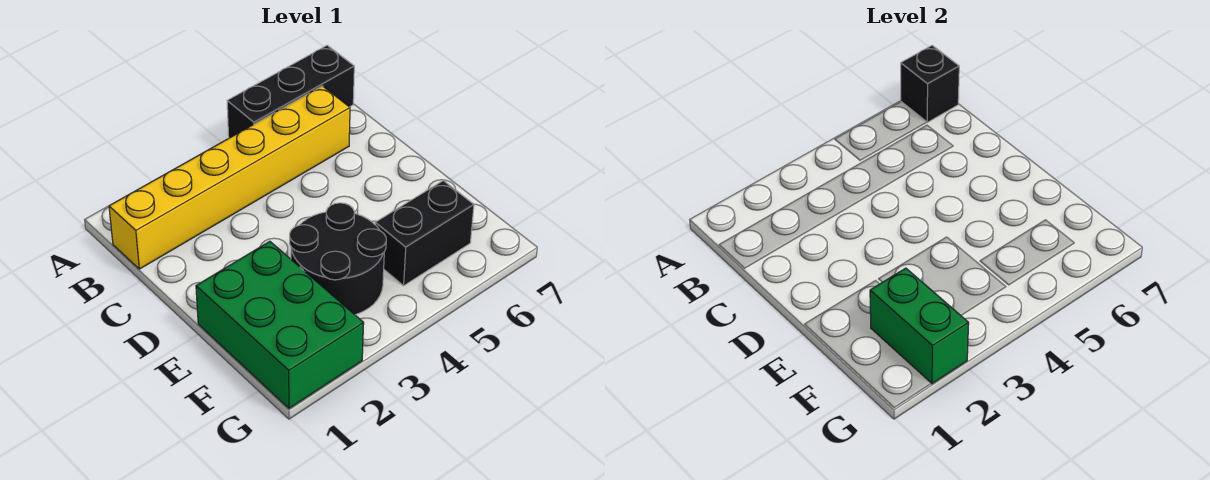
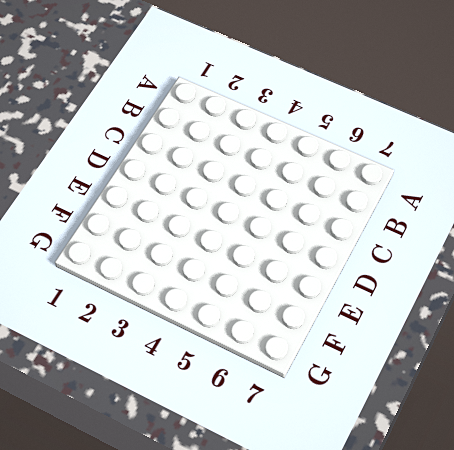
none -> black 1x3 brick [227,45,354,138]
none -> yellow 1x6 brick [109,86,350,269]

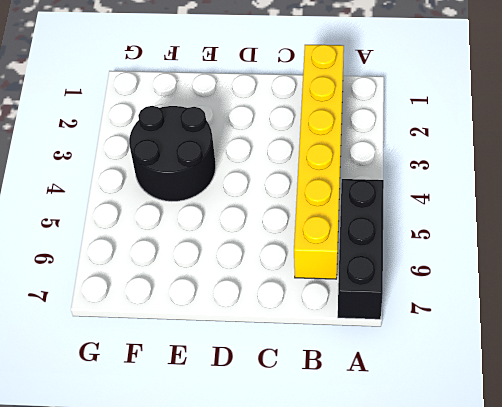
none -> green 2x3 brick [196,241,364,408]
none -> black 1x2 brick [375,181,474,286]

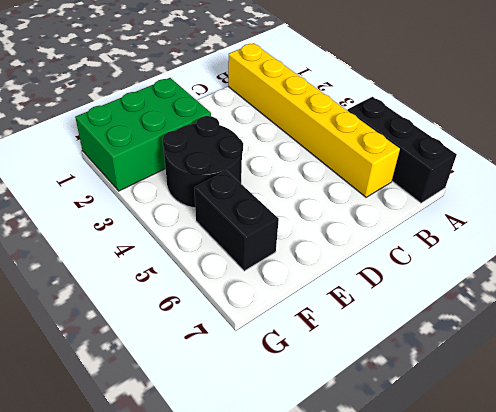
none -> black 1x1 brick [901,45,959,122]
none -> green 1x2 brick [870,268,969,384]

